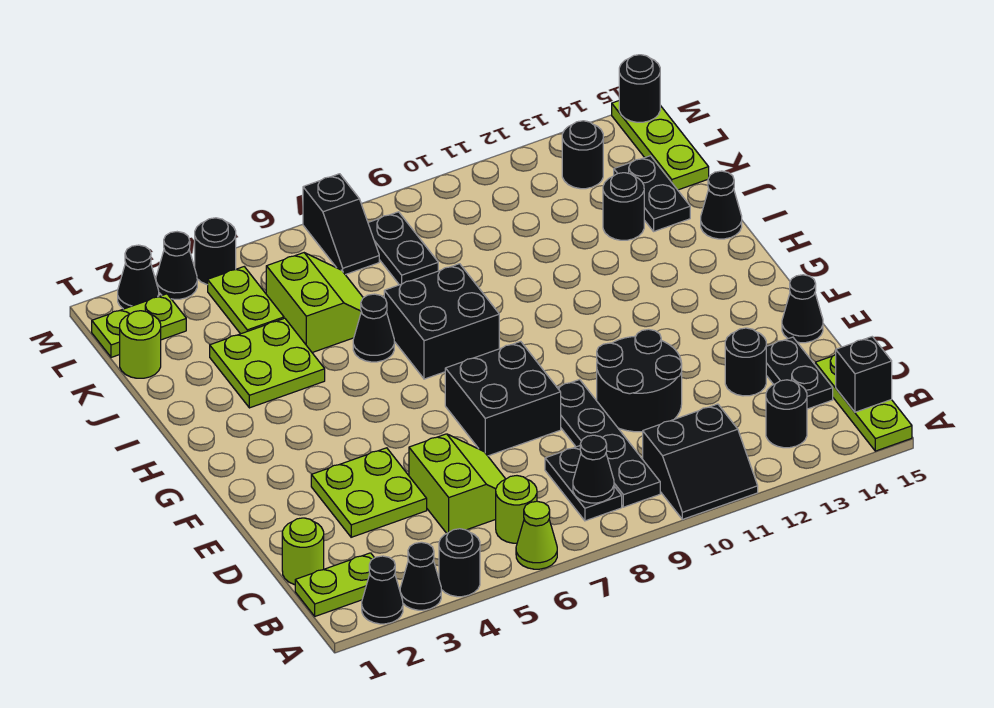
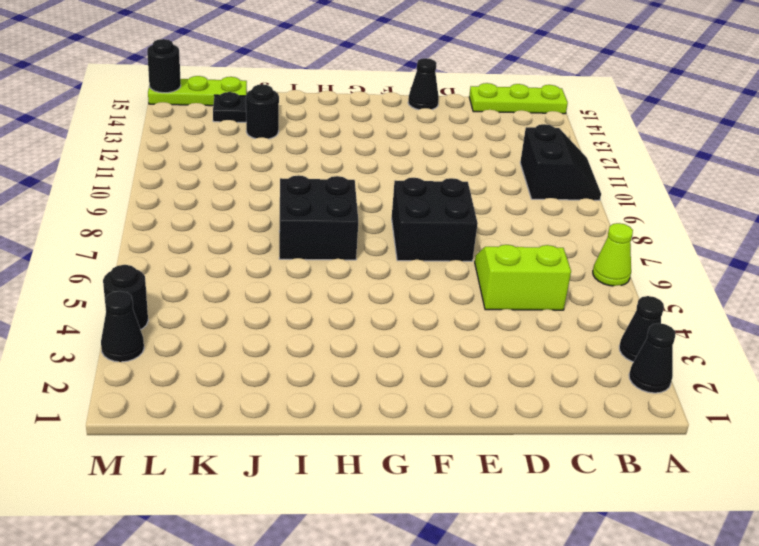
none -> black 1x1 round brick [439,529,480,597]
none -> lime 1x2 plate [295,553,374,616]
none -> lime 1x1 round brick [496,476,537,543]
none -> black 1x2 plate [545,446,622,521]

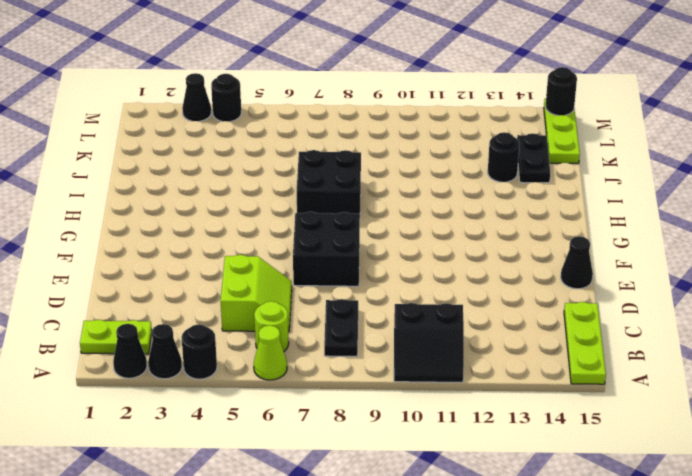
none -> black 1x4 plate [557,380,660,507]
none -> black 1x1 round brick [766,380,807,448]
none -> lime 1x1 round brick [282,518,324,585]
none -> black 1x2 plate [766,337,833,409]

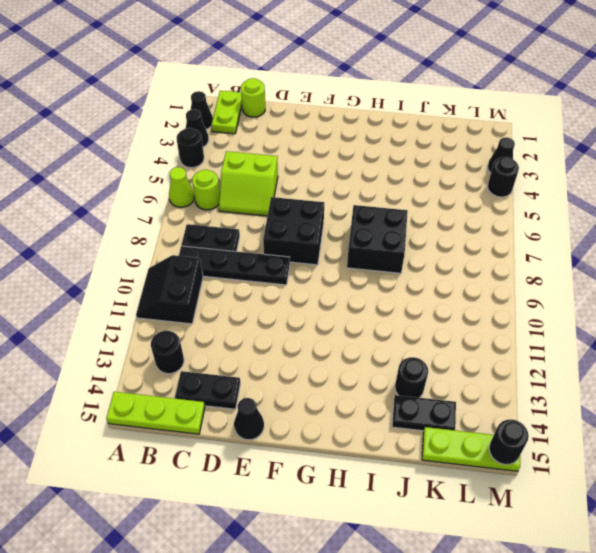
none -> lime 2x2 plate [311,448,427,537]
none -> black 2x2 round brick [597,329,682,432]
none -> black 1x1 round brick [725,328,766,396]
none -> lime 2x2 plate [210,318,325,408]

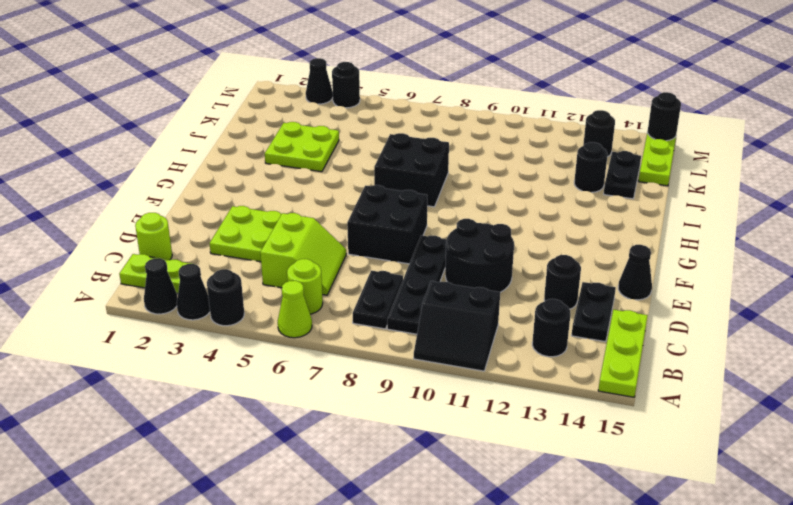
none -> black 1x1 cone [353,294,394,362]
none -> black 1x1 cone [701,171,742,239]
none -> lime 2x2 slope [266,253,363,353]
none -> lime 1x1 round brick [120,311,161,378]

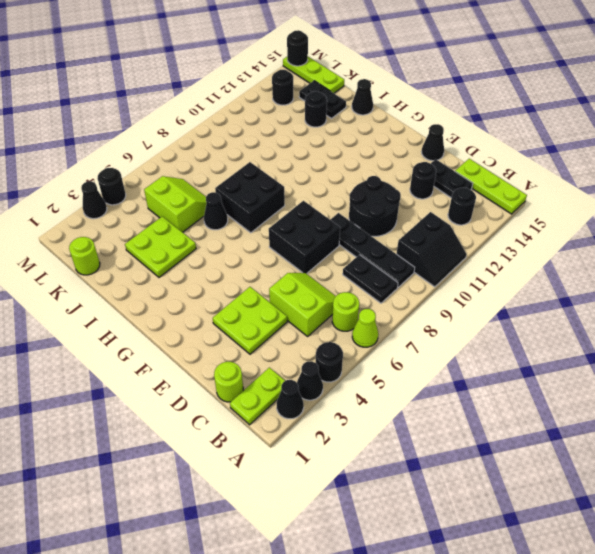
none -> lime 1x2 plate [208,267,284,334]
none -> black 1x2 plate [368,212,438,285]
none -> lime 1x2 plate [92,294,186,357]
none -> black 1x2 slope [303,174,379,275]

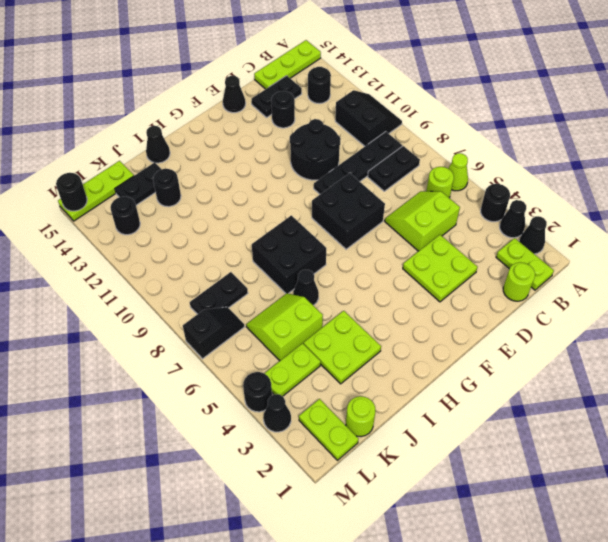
none -> black 1x1 cone [118,245,159,309]
none -> black 1x1 cone [573,435,614,503]
none -> black 1x1 brick [836,337,892,412]

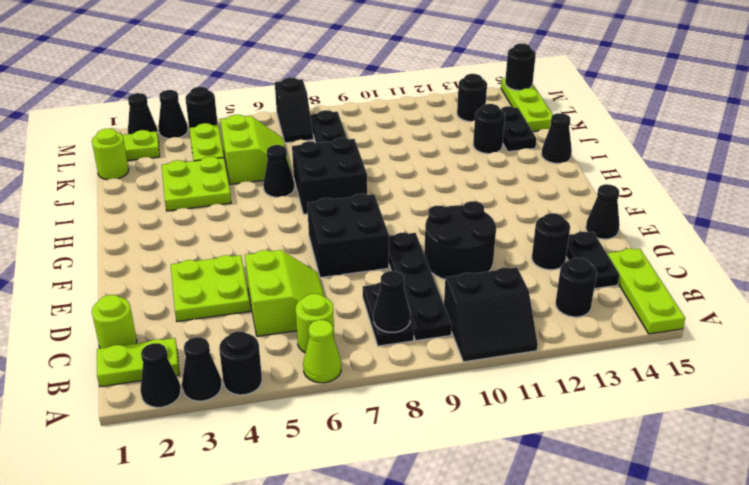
none -> black 1x1 brick [836,337,892,412]

